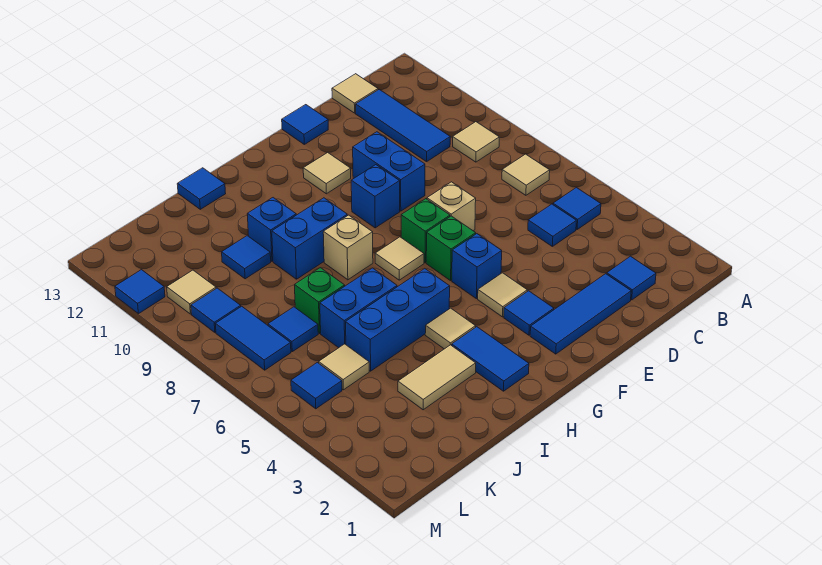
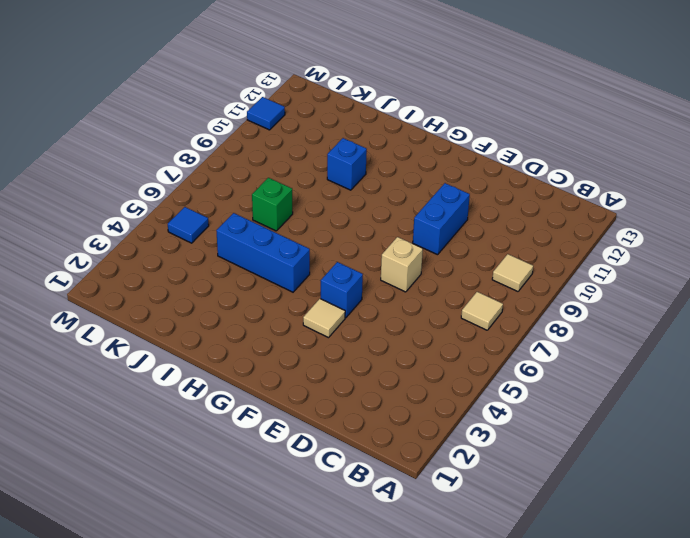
none -> blue 1x1 tile [553,188,601,229]
none -> blue 1x1 tile [607,256,656,300]
none -> blue 1x1 tile [528,204,576,246]
none -> blue 1x3 tile [356,90,450,162]

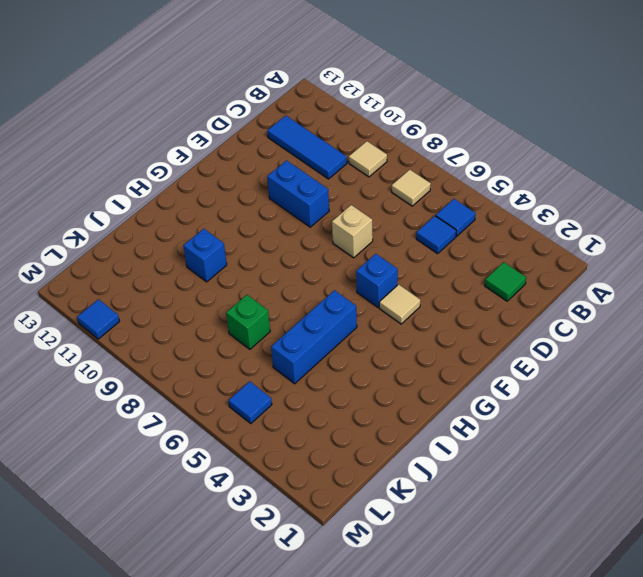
green 1x1 tile [485,262,526,301] -> blue 1x1 tile [607,256,656,300]
none -> tan 1x1 tile [332,74,378,113]
none -> blue 1x3 tile [530,274,631,354]
none -> blue 1x1 tile [282,105,328,144]
none -> blue 1x1 tile [504,291,554,335]

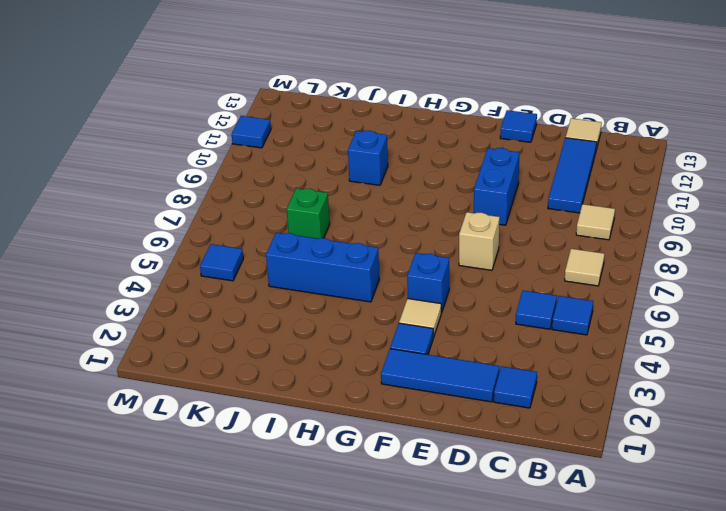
none -> green 1x1 brick [426,216,476,280]
none -> green 1x1 brick [401,199,450,263]
none -> blue 1x1 brick [351,165,400,228]
none -> tan 1x1 tile [303,152,351,194]

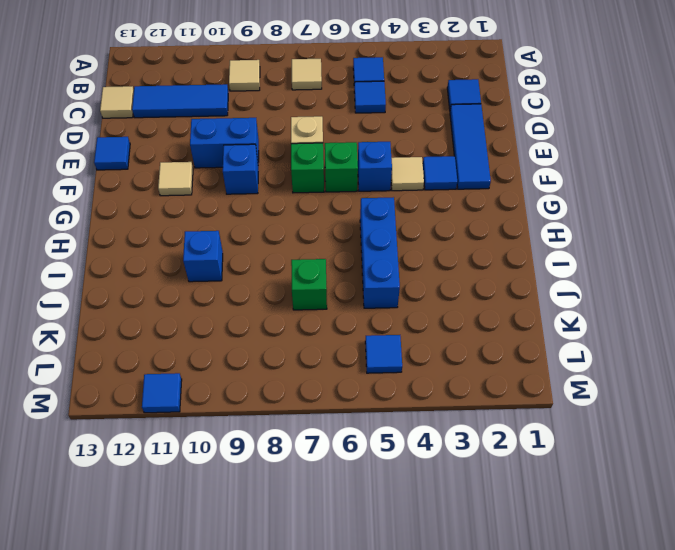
none -> tan 1x1 tile [375,237,424,280]
none -> blue 1x2 tile [452,327,529,391]
none -> tan 1x1 tile [425,308,476,349]
none -> tan 1x1 brick [323,215,373,280]

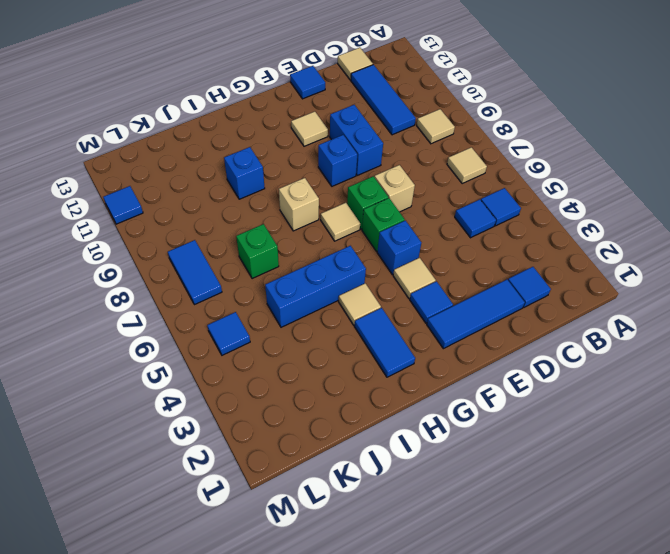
none -> blue 1x2 brick [272,198,347,279]
none -> tan 1x2 tile [398,345,476,410]
none -> blue 1x2 brick [320,268,397,348]
none -> blue 1x1 tile [177,168,226,209]

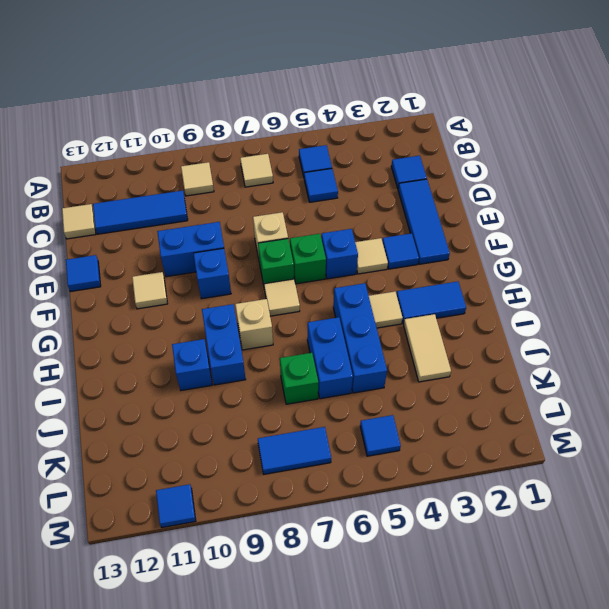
none -> blue 1x1 tile [177,168,226,209]
none -> blue 1x1 tile [222,236,271,279]
none -> tan 1x1 tile [319,344,369,390]
none -> blue 1x1 tile [268,307,318,352]

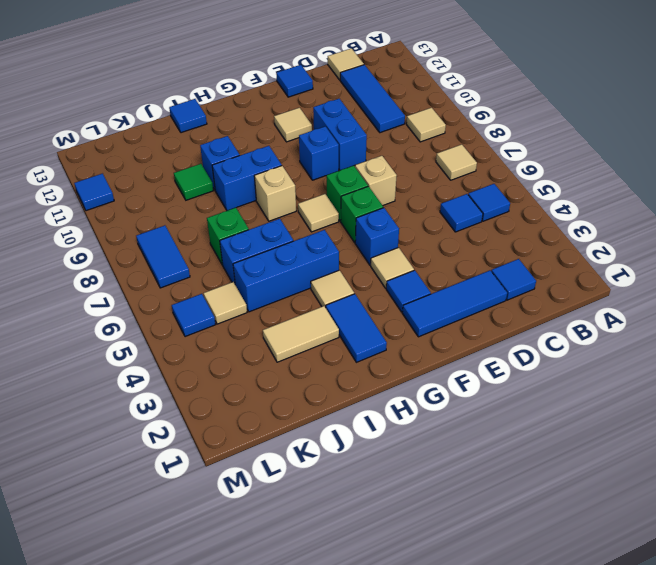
green 1x1 tile [174,164,213,200] -> blue 1x1 tile [222,236,271,279]
none -> blue 1x1 tile [268,307,318,352]
none -> blue 1x1 tile [191,288,241,332]
none -> tan 1x1 tile [167,270,216,314]

